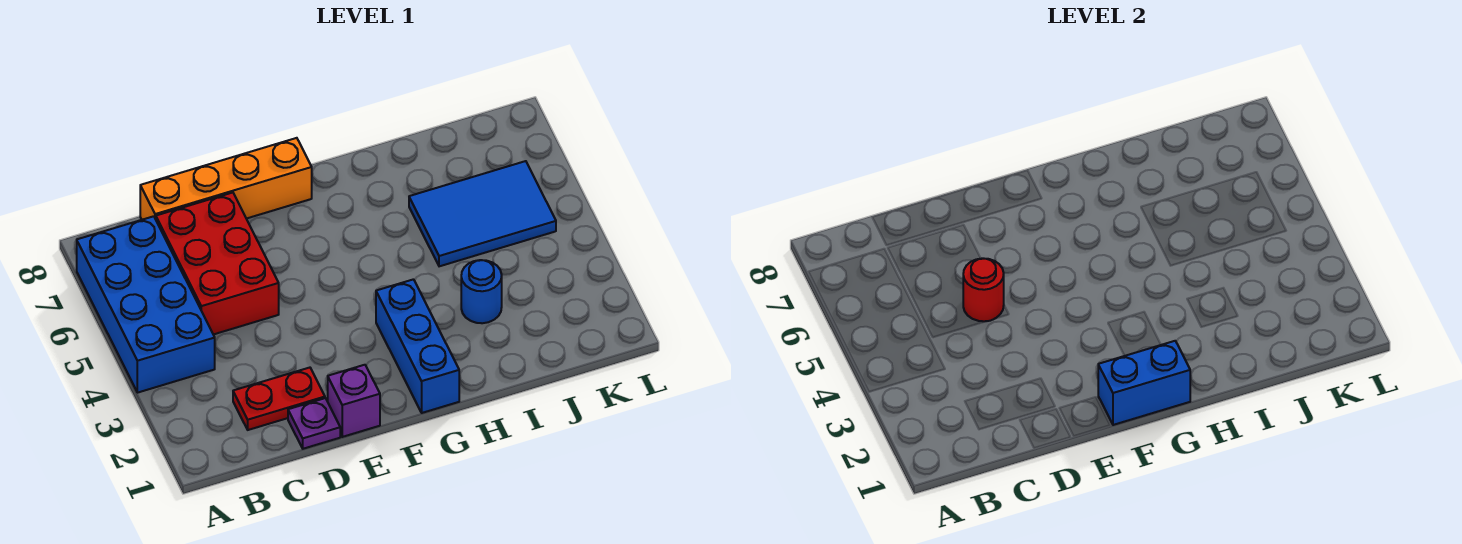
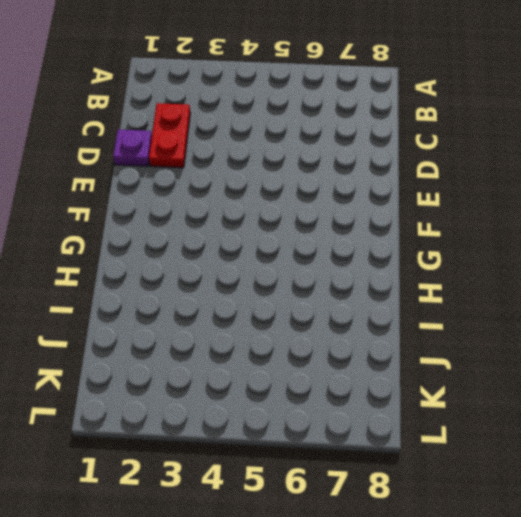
none -> blue 2x4 brick [77,216,215,393]
none -> red 2x3 brick [156,193,279,335]

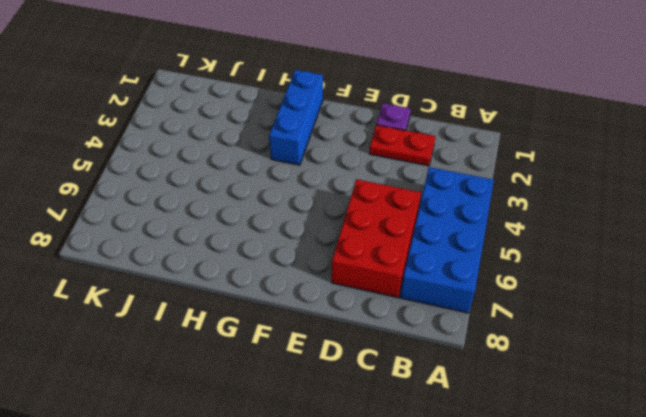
none -> orange 1x4 brick [140,138,312,220]
none -> purple 1x1 brick [328,365,380,437]

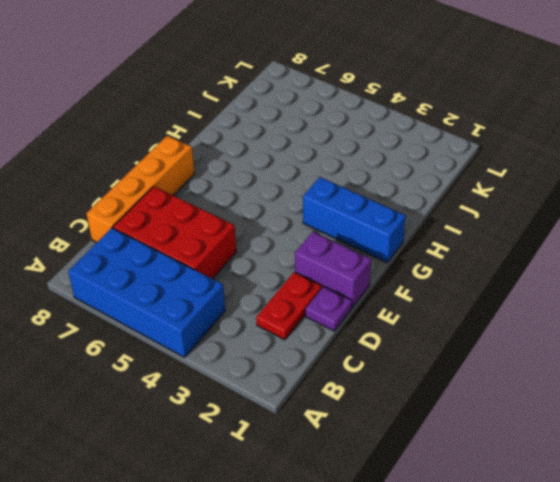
purple 1x2 brick [295,232,371,307] -> purple 1x1 brick [328,365,380,437]
none -> blue 1x1 round brick [461,260,502,323]
none -> blue 2x3 tile [409,161,556,266]

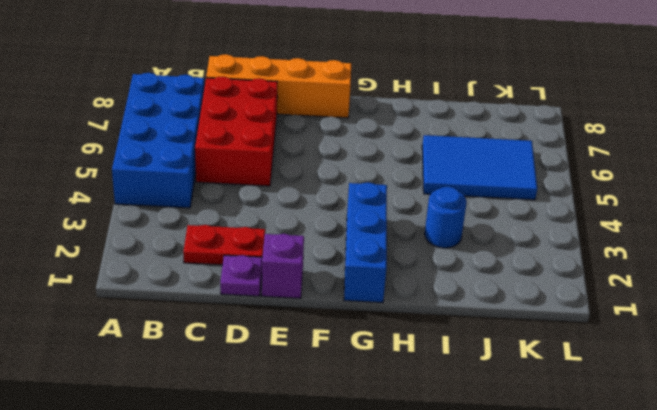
none -> red 1x1 round brick [963,258,1004,321]
none -> blue 1x2 brick [1098,341,1190,425]

